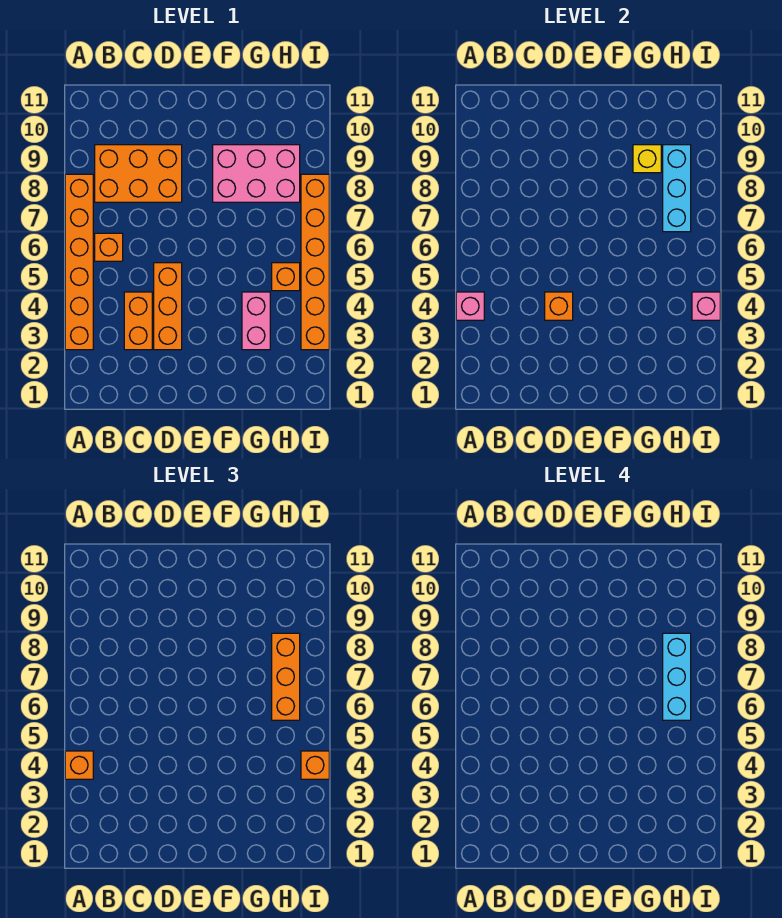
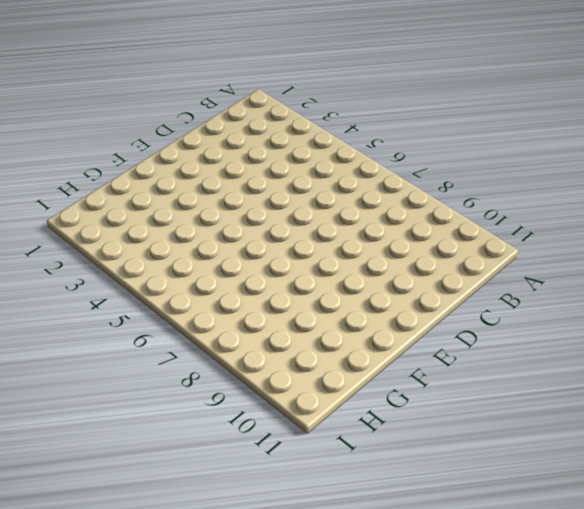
none -> orange 1x6 brick [65,174,93,350]
none -> orange 1x1 brick [95,233,123,261]
none -> orange 2x3 brick [95,145,182,202]

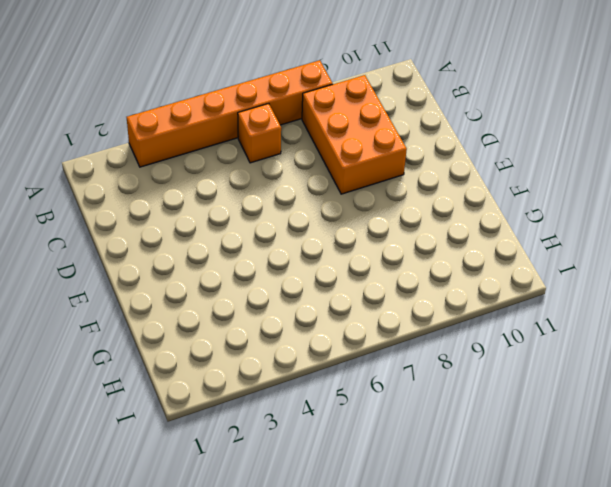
none -> orange 1x2 brick [124,292,152,350]
none -> orange 1x3 brick [154,263,182,350]
none -> pink 2x3 brick [213,145,300,202]

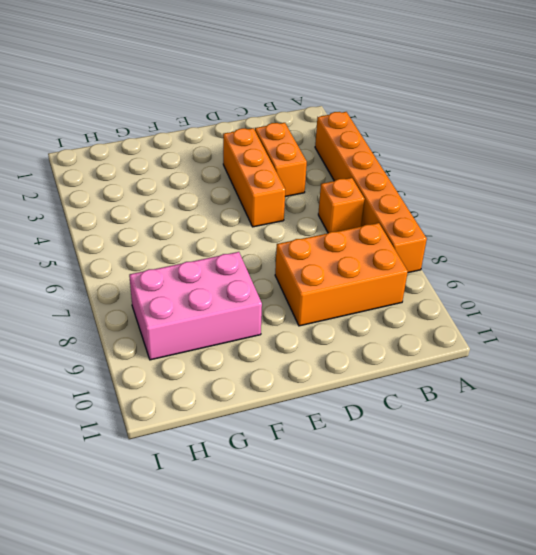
none -> pink 1x2 brick [242,292,270,350]
none -> orange 1x1 brick [272,263,300,291]
none -> orange 1x6 brick [301,174,329,350]

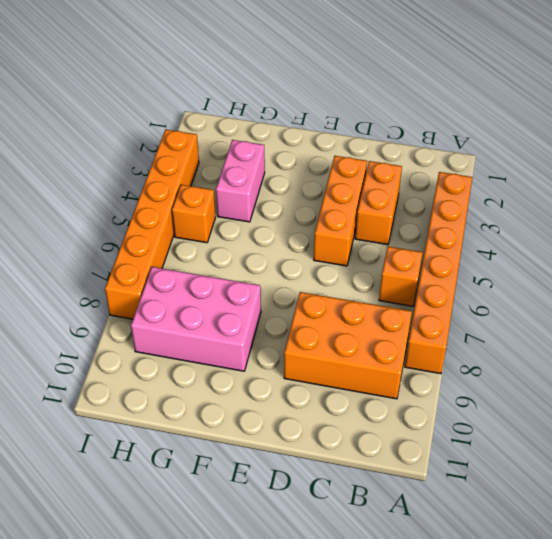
none -> pink 1x1 brick [456,292,484,320]
none -> orange 1x1 brick [545,292,573,320]
none -> yellow 1x1 brick [633,145,661,173]

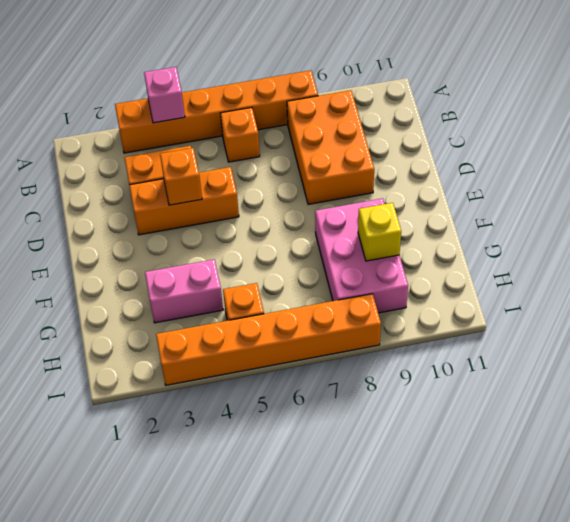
none -> cyan 1x3 brick [663,145,691,232]
none -> pink 1x1 brick [692,292,720,320]
none -> orange 1x1 brick [65,751,93,779]

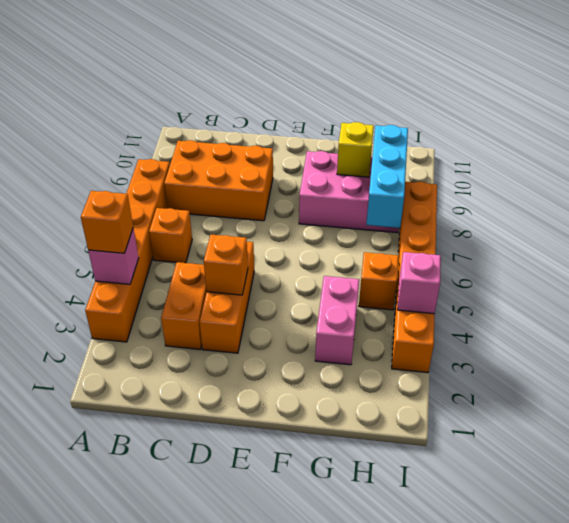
none -> orange 1x3 brick [272,633,300,720]
none -> orange 1x1 brick [301,751,329,779]
none -> cyan 1x3 brick [663,633,691,720]

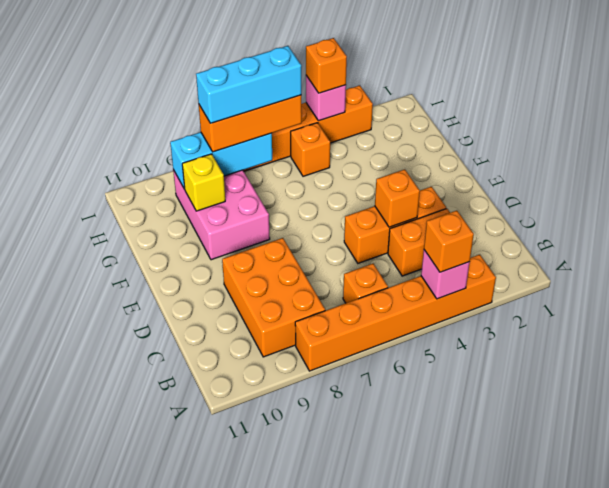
none -> pink 1x2 brick [242,292,270,350]

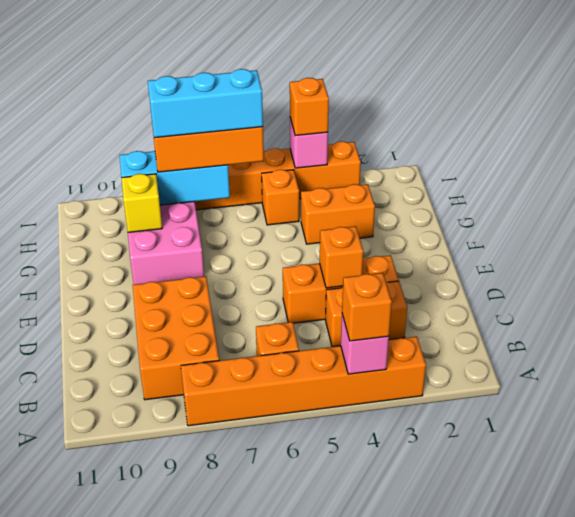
orange 1x2 brick [301,184,375,244] -> pink 1x2 brick [242,292,270,350]

